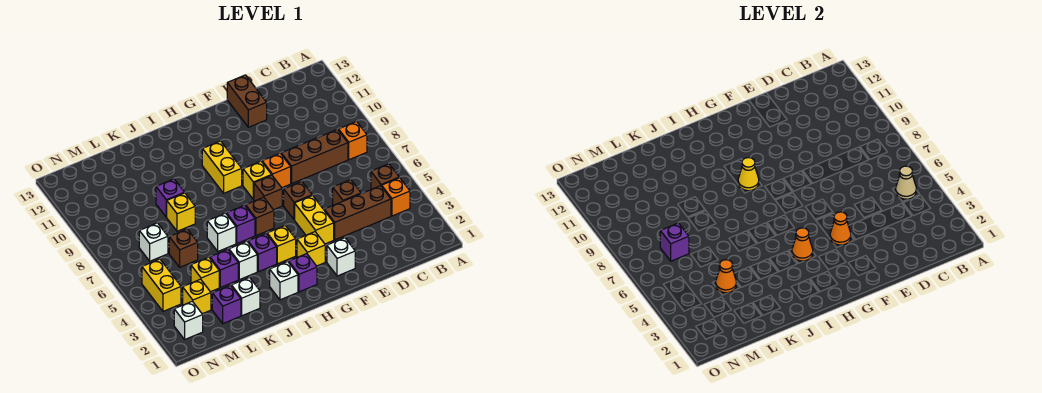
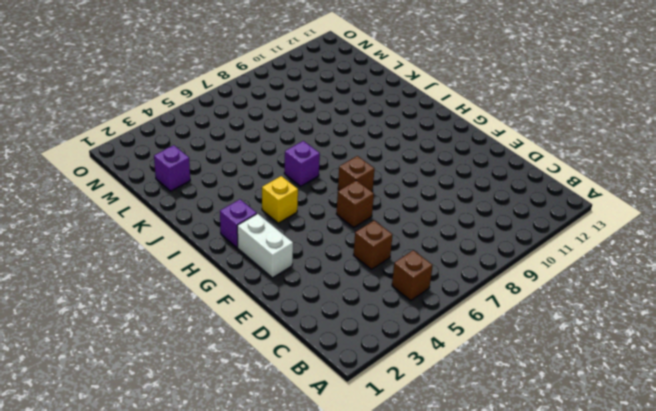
white 1x2 brick [237,214,293,278] -> white 1x1 brick [327,238,355,276]
none -> orange 1x1 brick [382,178,410,216]
none -> orange 1x1 brick [339,121,367,160]
none -> brown 1x3 brick [324,186,391,240]
none -> brown 1x3 brick [281,129,348,183]

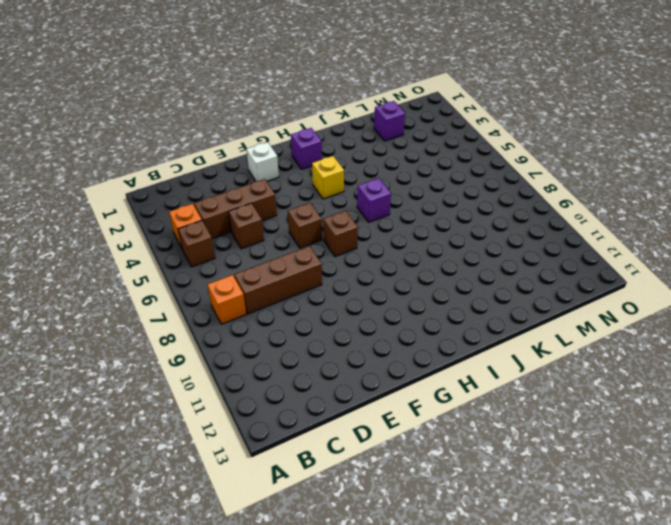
none -> brown 1x2 brick [227,75,267,127]
none -> yellow 1x2 brick [295,195,334,244]
none -> orange 1x1 brick [262,153,291,188]
none -> yellow 1x1 brick [297,232,325,266]

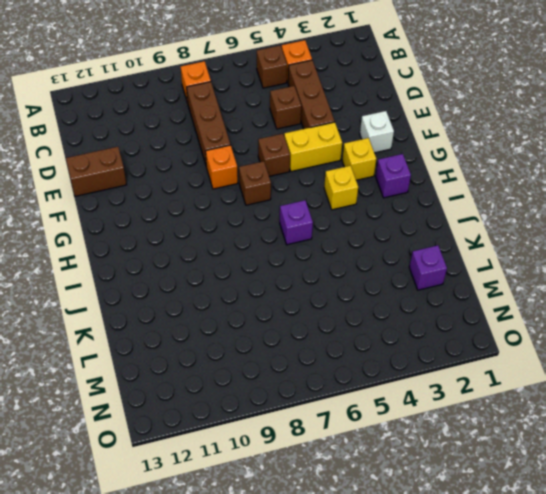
none -> yellow 1x1 brick [243,161,271,199]
none -> brown 1x1 brick [246,197,274,236]
none -> yellow 1x2 brick [202,141,242,193]
none -> white 1x1 brick [270,261,298,300]

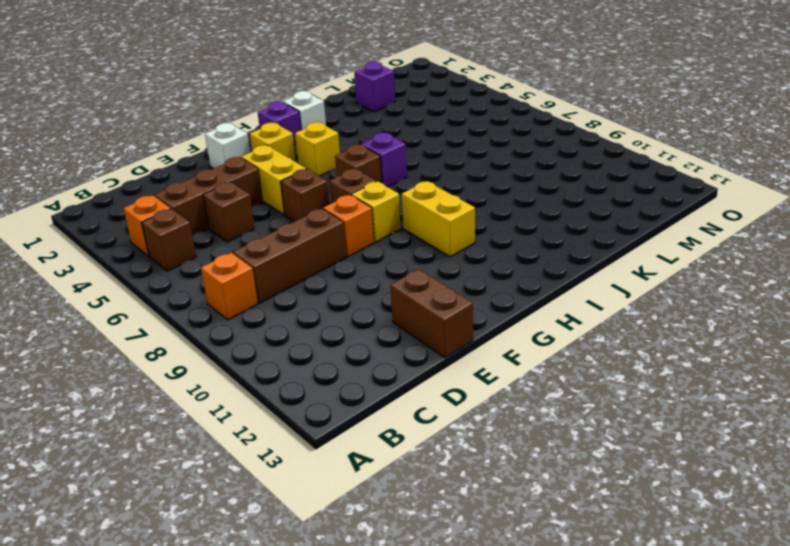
none -> purple 1x1 brick [248,234,277,272]
none -> white 1x1 brick [229,241,257,280]
none -> white 1x1 brick [207,213,236,251]
none -> white 1x1 brick [231,277,260,316]

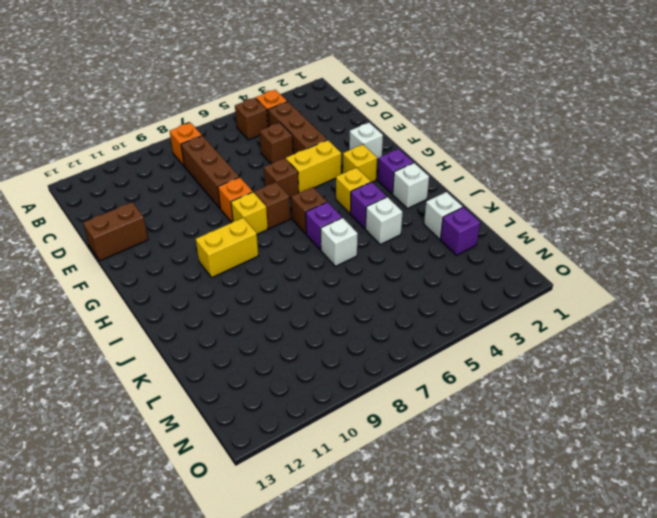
none -> purple 1x1 brick [210,249,238,287]
none -> yellow 1x1 brick [167,193,195,231]
none -> purple 1x1 brick [156,179,184,217]
none -> yellow 1x1 brick [191,257,219,292]

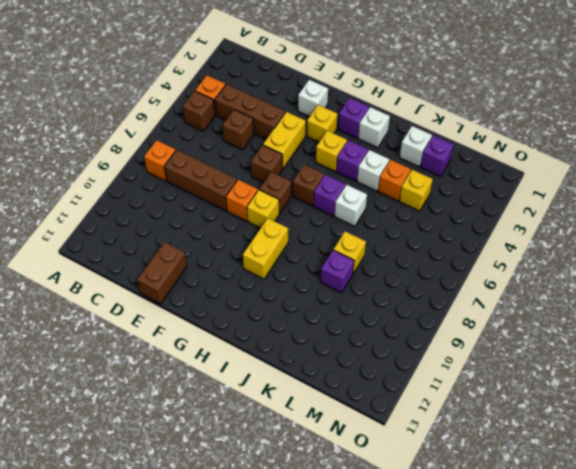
orange 1x1 brick [378,160,411,201] -> purple 1x1 brick [210,249,238,287]
none -> brown 1x1 brick [169,229,198,267]
none -> yellow 1x1 brick [183,279,211,314]
none -> white 1x1 brick [139,223,168,261]
none -> white 1x1 brick [174,301,203,339]

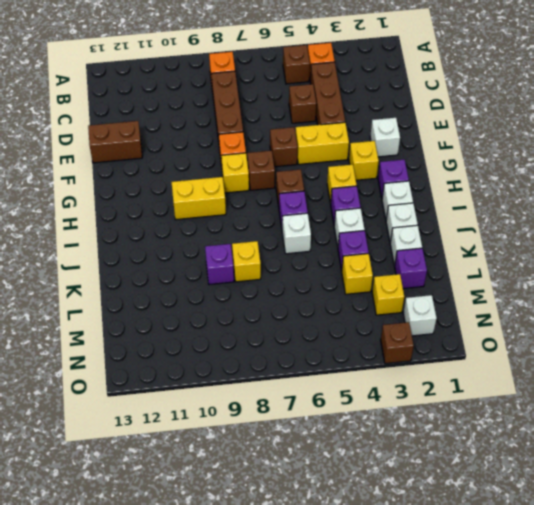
white 1x1 brick [386,203,418,243] -> white 1x1 brick moved to [139,223,168,261]
brown 1x1 brick [381,322,414,364] -> brown 1x1 brick moved to [169,229,198,267]
none -> yellow 1x2 brick [142,259,181,311]
none -> tan 1x1 cone [896,166,916,199]
none -> orange 1x1 cone [830,212,851,245]
none -> orange 1x1 cone [792,228,813,261]

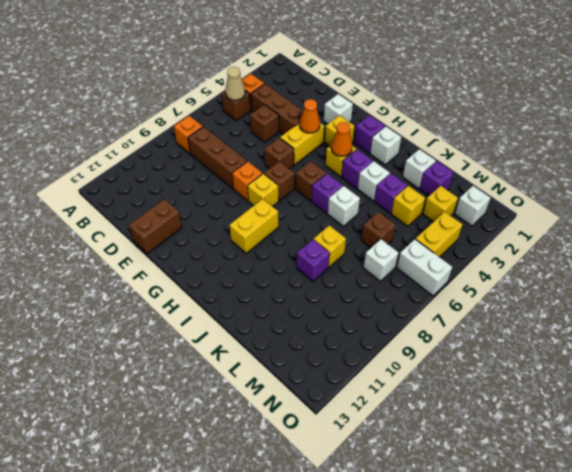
white 1x2 brick [397,239,452,296] -> none
none -> yellow 1x1 cone [738,158,759,191]
none -> orange 1x1 cone [716,260,736,293]
none -> purple 1x1 brick [660,223,689,261]

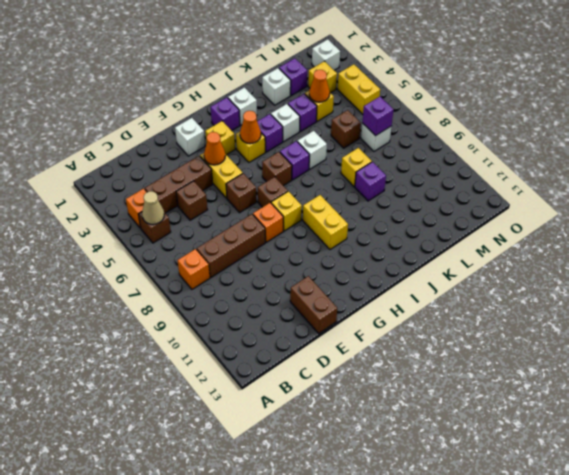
none -> yellow 1x1 cone [738,158,759,191]

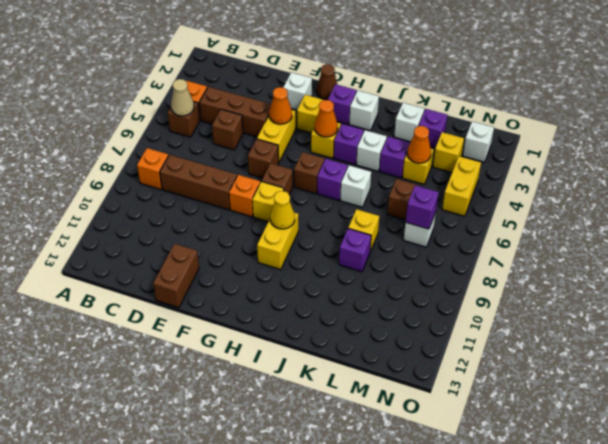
brown 1x1 cone [316,64,337,100] -> none

